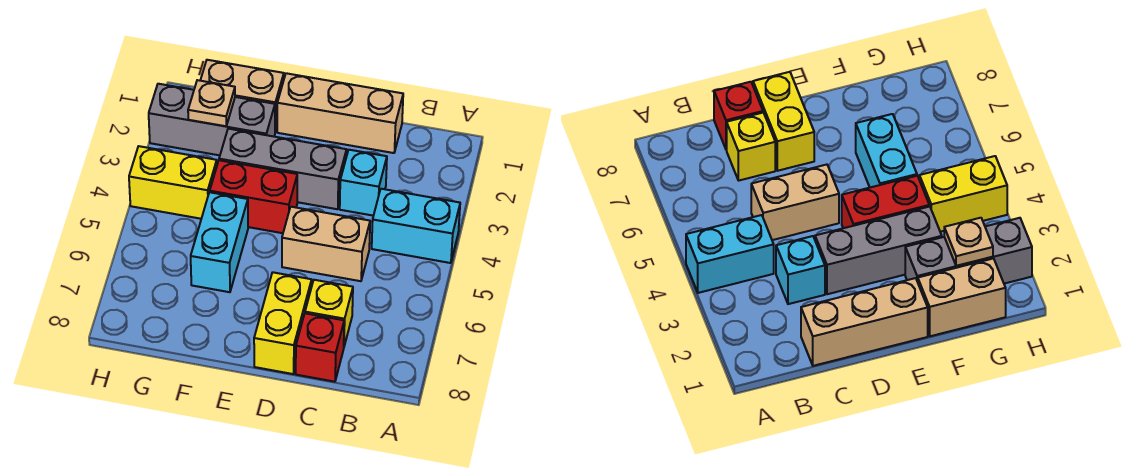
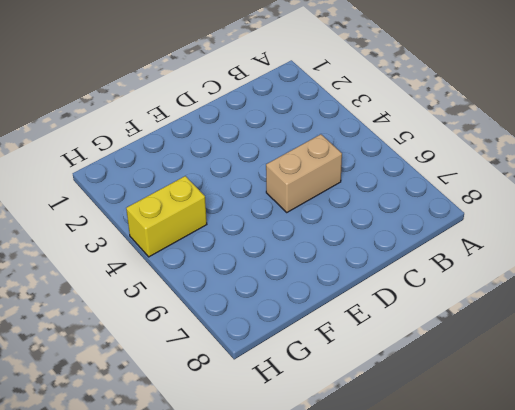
none -> cyan 1x2 brick [372,189,460,263]
none -> tan 1x3 brick [277,73,403,153]
none -> cyan 1x1 brick [340,150,387,216]

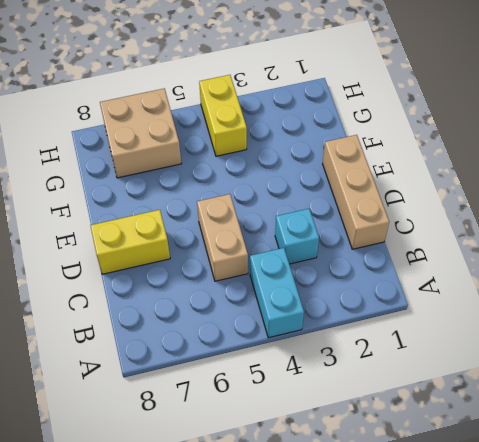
tan 2x2 brick [100,88,181,178] -> none
none -> yellow 1x1 brick [305,280,353,346]
none -> red 1x1 brick [296,313,344,382]
none -> grey 1x3 brick [219,129,347,209]

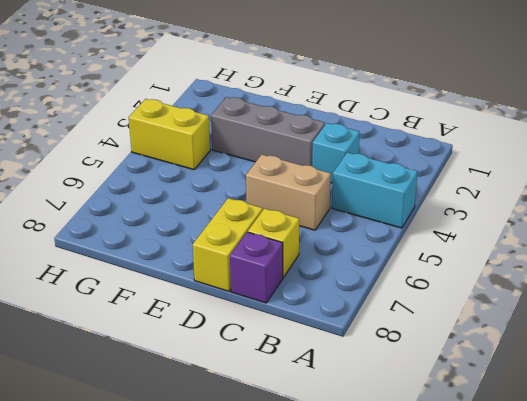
purple 1x1 brick [230,232,283,303] -> red 1x1 brick [296,313,344,382]
none -> tan 1x3 brick [277,73,403,153]
none -> red 1x2 brick [210,160,297,233]
none -> tan 1x2 brick [200,60,284,132]

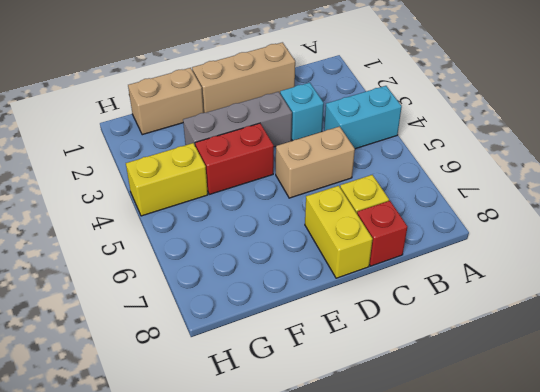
none -> grey 1x3 brick [149,84,275,155]
none -> cyan 1x2 brick [191,192,248,292]
none -> tan 1x1 plate [188,80,235,126]

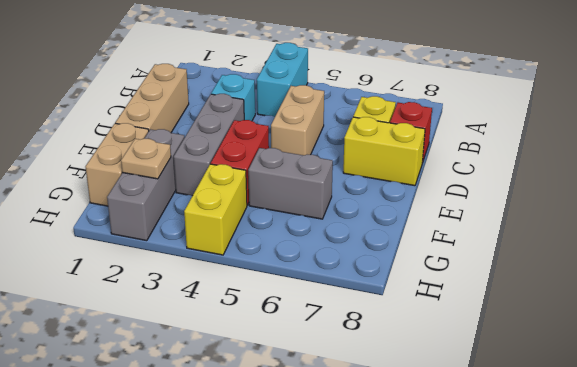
grey 1x2 brick [248,148,333,219] -> cyan 1x2 brick [191,192,248,292]

